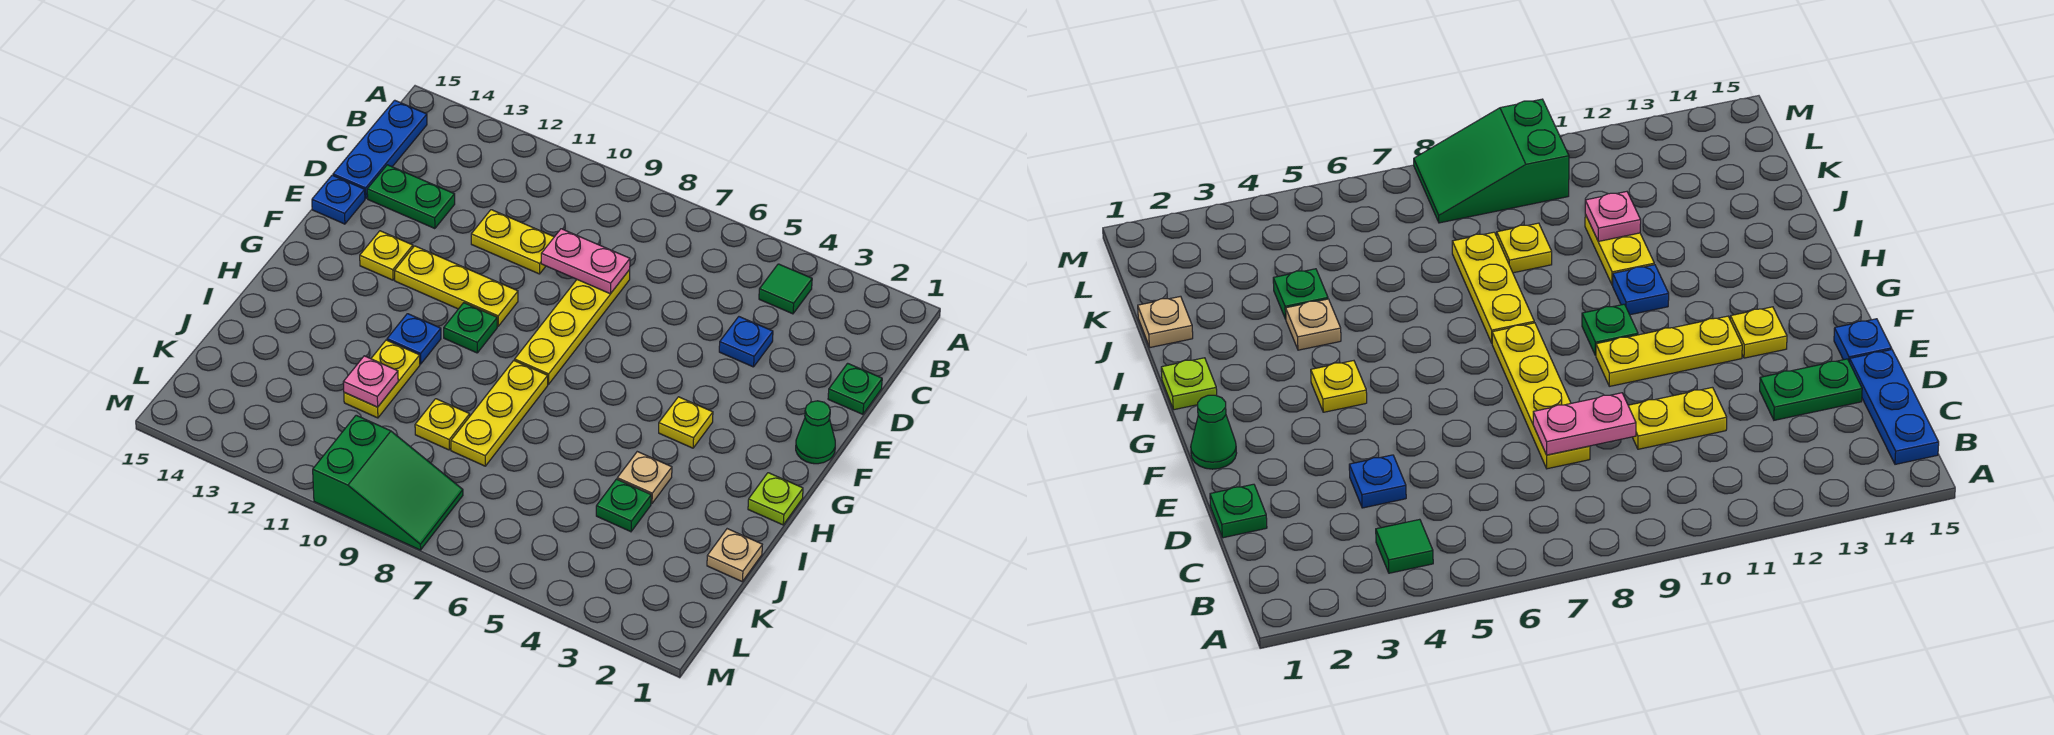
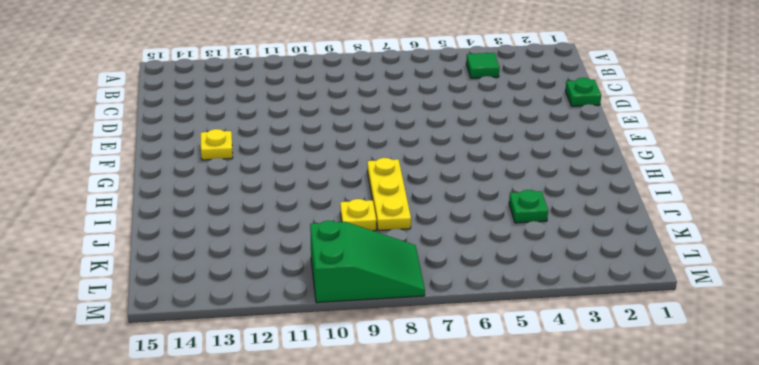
none -> blue 1x3 plate [333,100,427,199]
none -> blue 1x1 plate [719,317,773,367]
none -> yellow 1x4 plate [515,270,630,384]

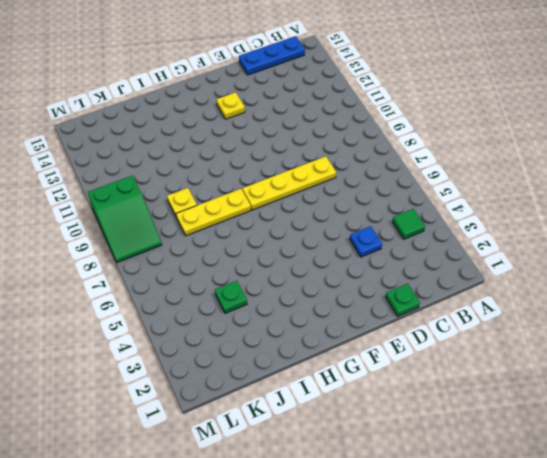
none -> yellow 1x2 plate [471,210,554,274]
none -> green 1x2 plate [367,165,455,229]
none -> blue 1x1 plate [312,175,365,224]

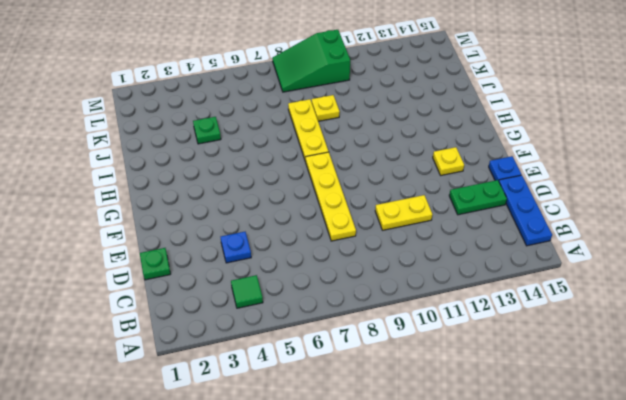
none -> green 1x1 cone [796,401,835,464]
none -> yellow 1x3 plate [395,246,518,326]
none -> yellow 1x1 plate [659,397,713,448]

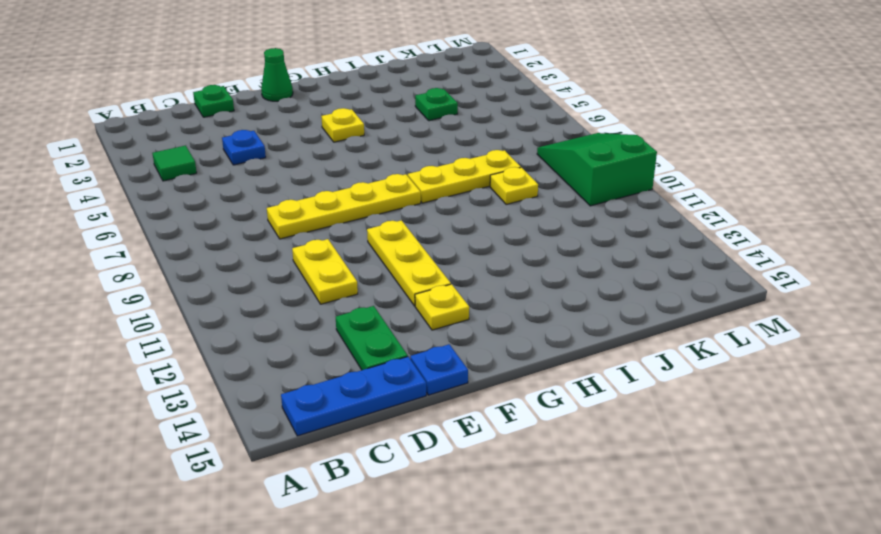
none -> green 1x1 plate [444,303,497,353]
none -> lime 1x1 plate [748,473,803,525]
none -> blue 1x1 plate [387,314,441,364]

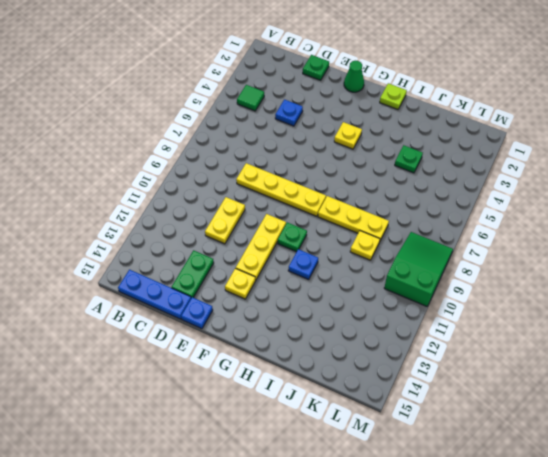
none -> tan 1x1 plate [617,452,672,504]
none -> yellow 1x2 plate [344,340,420,418]
none -> tan 1x1 plate [707,529,762,581]

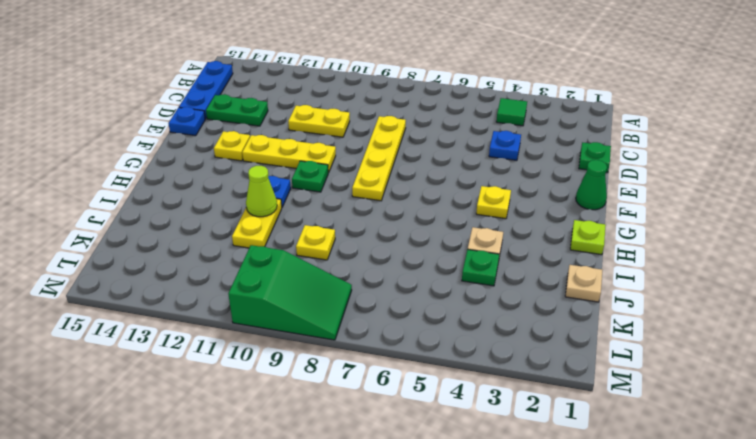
lime 1x1 cone [246,166,277,217] -> none
none -> yellow 1x3 plate [451,361,548,466]
none -> pink 1x2 plate [541,229,630,294]
none -> pink 1x1 plate [343,356,398,407]

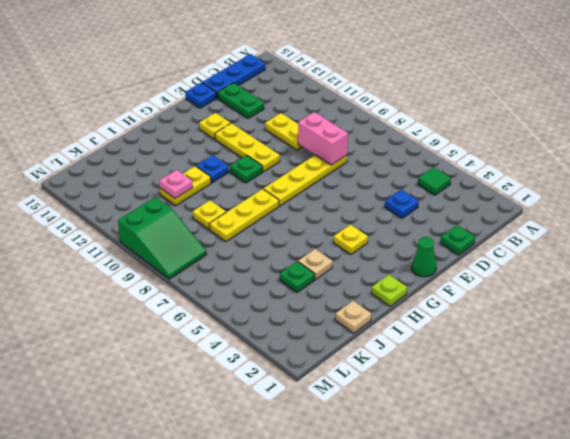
pink 1x2 brick [298,112,348,165] -> pink 1x2 plate [541,229,630,294]

